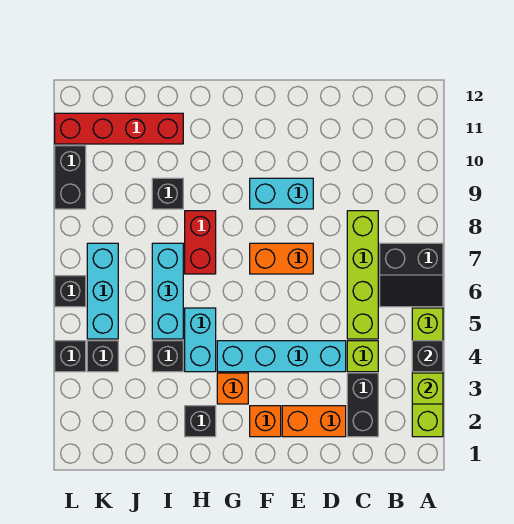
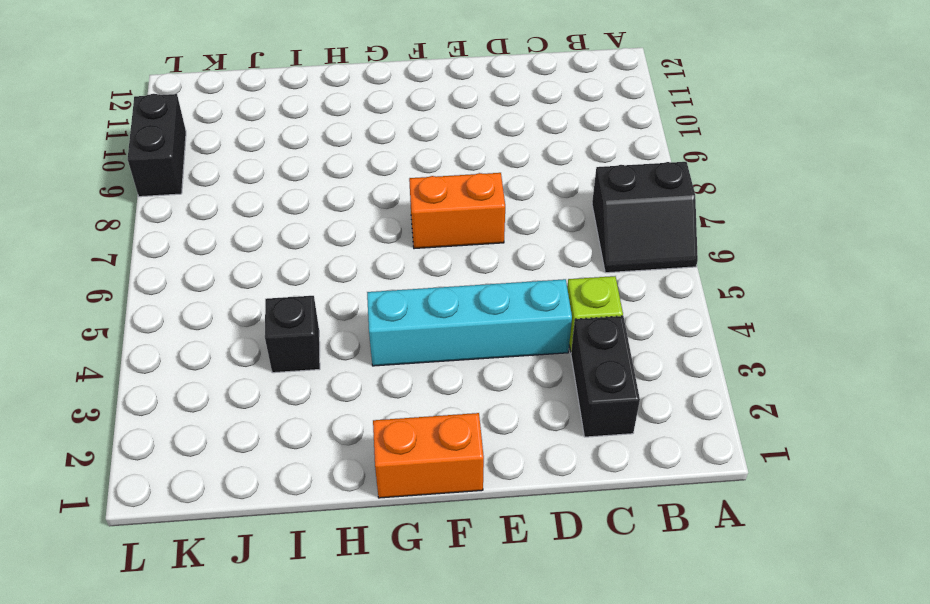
orange 1x2 brick [373,413,484,498] -> orange 1x2 brick moved to [282,406,346,437]
none -> lime 1x4 brick [412,308,443,437]
none -> lime 1x4 brick [347,211,378,339]
none -> cyan 1x2 brick [250,178,313,209]

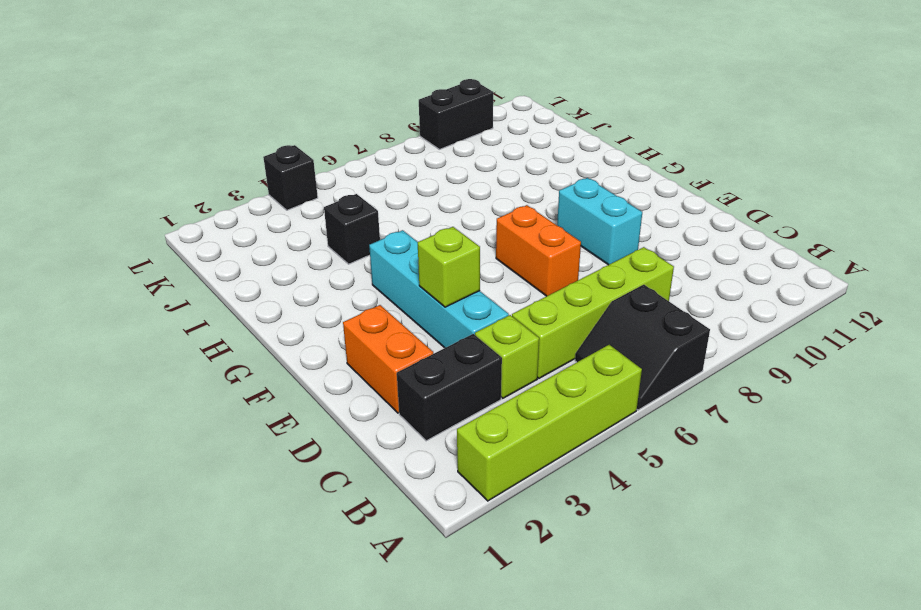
lime 1x1 brick [418,227,480,307] -> lime 1x1 brick moved to [412,373,443,404]
none -> orange 1x1 brick [250,406,281,437]
none -> orange 1x1 brick [217,373,248,404]
none -> black 1x1 brick [185,406,216,437]

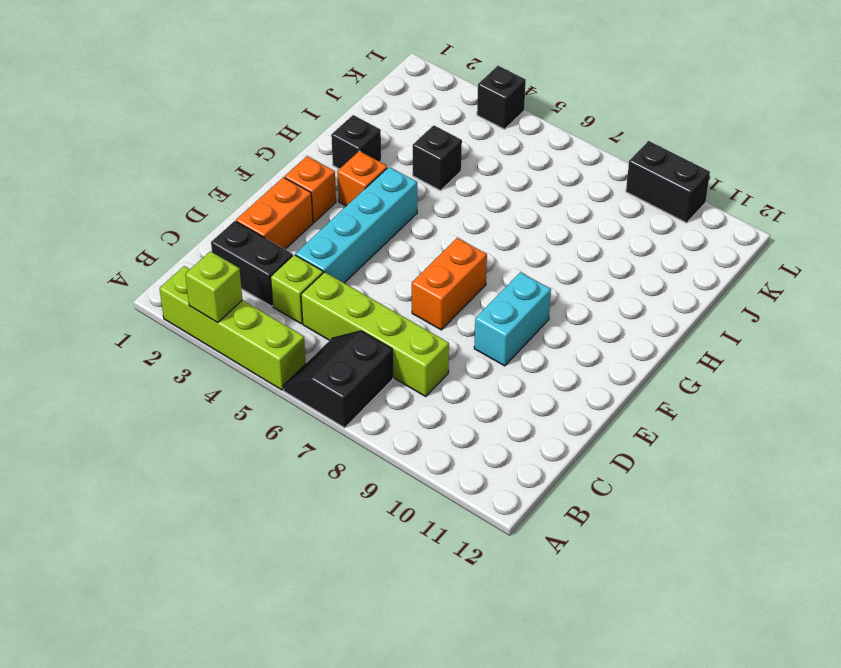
none -> cyan 1x2 brick [185,308,216,372]
none -> red 1x2 brick [185,211,216,274]
none -> cyan 1x3 brick [152,243,183,339]

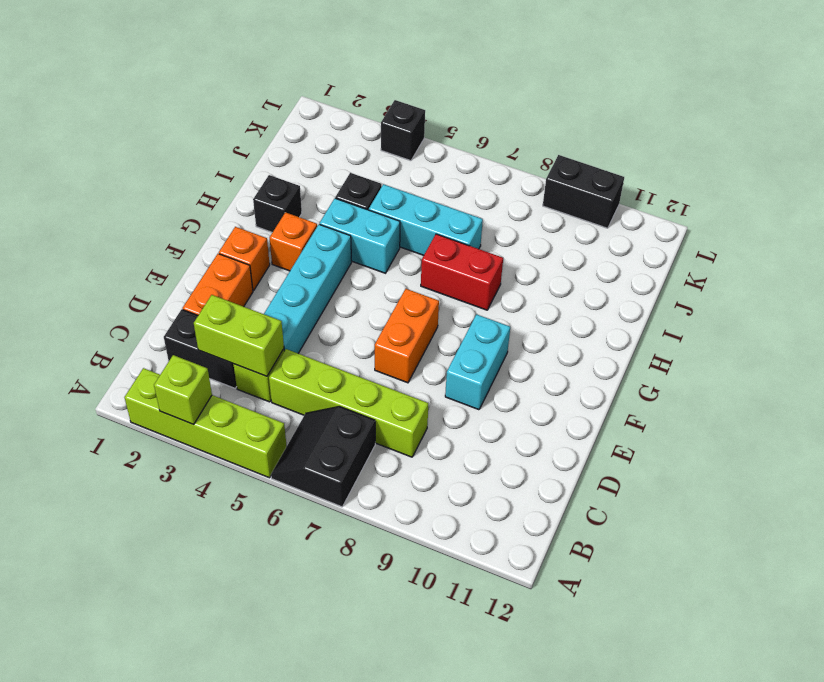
lime 1x2 brick [194,295,284,376] -> none
none -> black 1x1 brick [152,178,183,209]
none -> red 1x4 brick [55,113,183,144]
none -> black 1x1 brick [87,341,118,372]

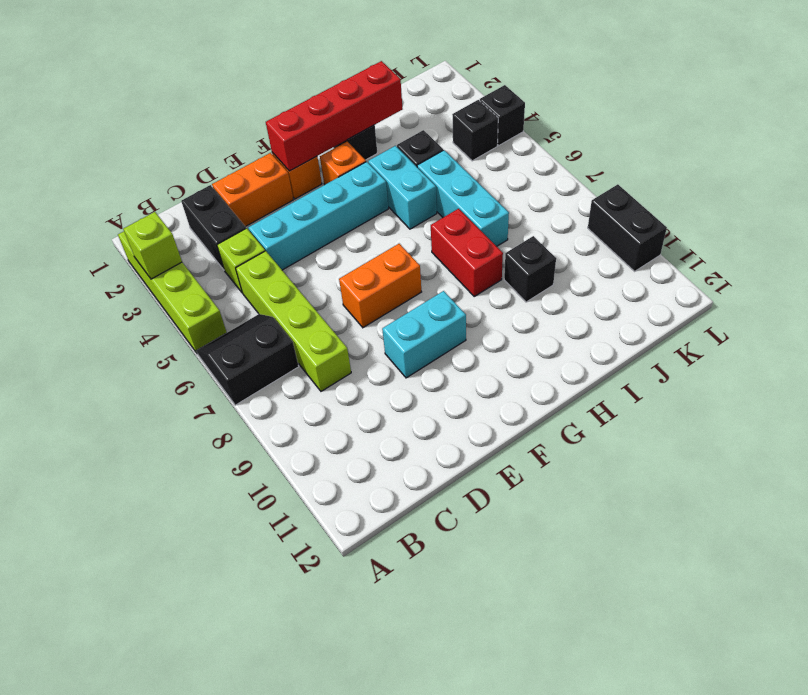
red 1x4 brick [266,61,403,171] -> red 1x4 brick moved to [55,113,183,144]
none -> cyan 1x3 brick [87,243,118,339]
none -> black 1x1 brick [55,276,86,307]
none -> black 1x1 brick [412,341,443,372]

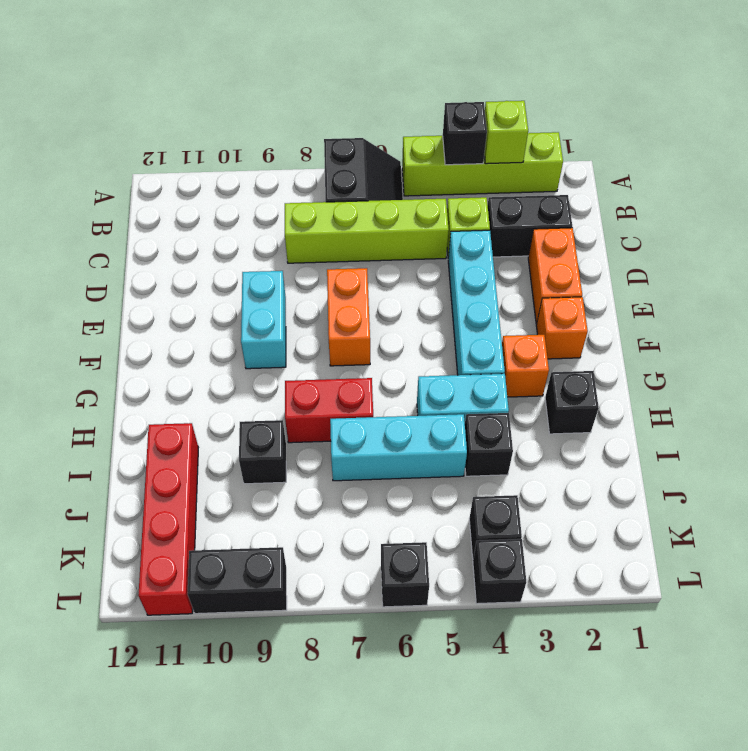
none -> cyan 1x3 brick [87,243,118,339]

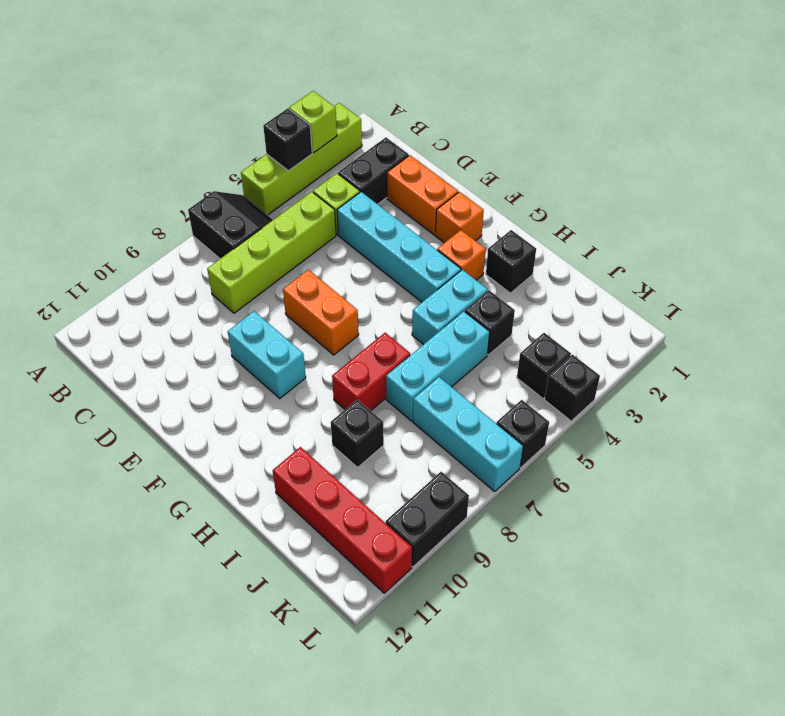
cyan 1x3 brick [413,377,523,492] -> cyan 1x3 brick turned to [87,243,118,339]

